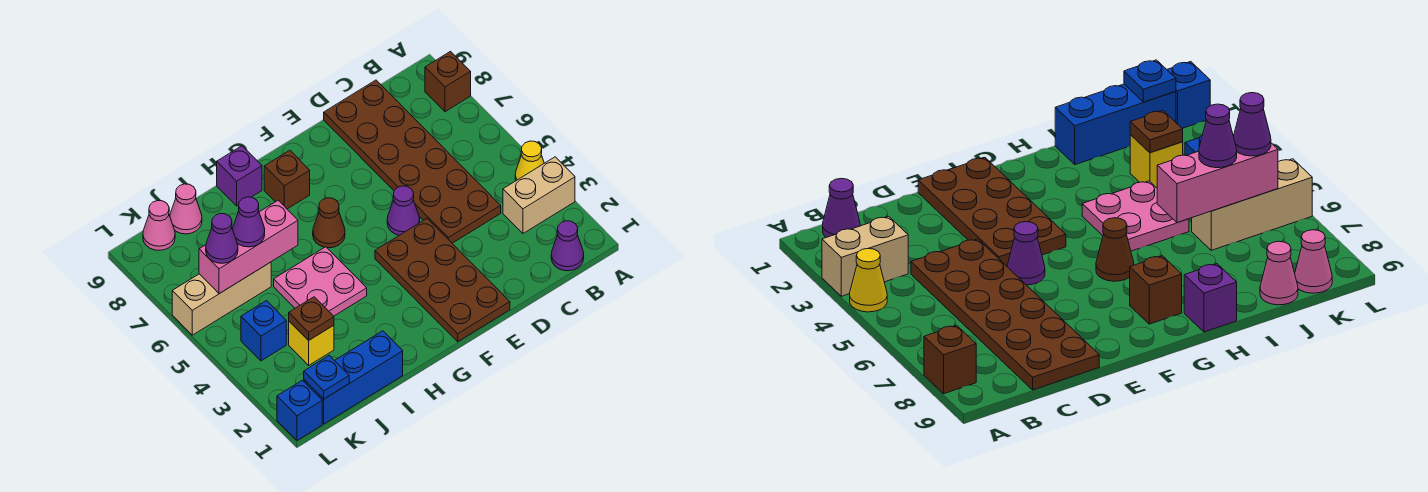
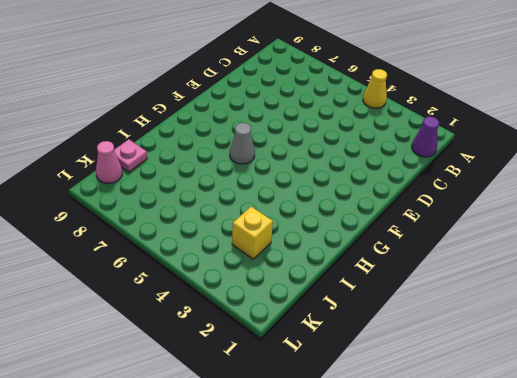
grey 1x1 cone [230,123,255,164] -> brown 1x1 cone [313,198,345,248]
pink 1x1 plate [114,139,147,172] -> pink 1x1 cone [170,184,202,234]
none -> tan 1x2 brick [503,157,575,233]
none -> brown 1x1 brick [425,52,471,112]
none -> brown 2x6 plate [324,80,501,243]

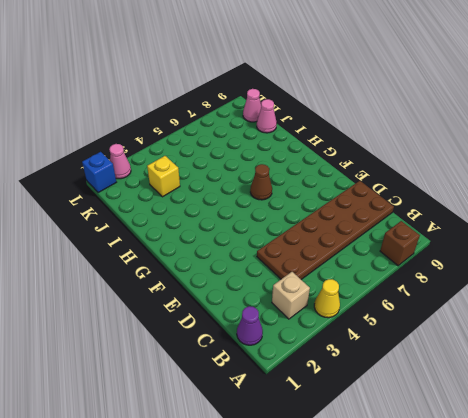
tan 1x1 brick [272,272,310,319] -> tan 1x2 brick [503,157,575,233]
pink 1x1 cone [109,144,131,179] -> none
none -> brown 2x4 plate [375,219,510,341]
none -> purple 1x1 cone [387,186,420,235]
none -> brown 1x1 brick [264,150,310,209]

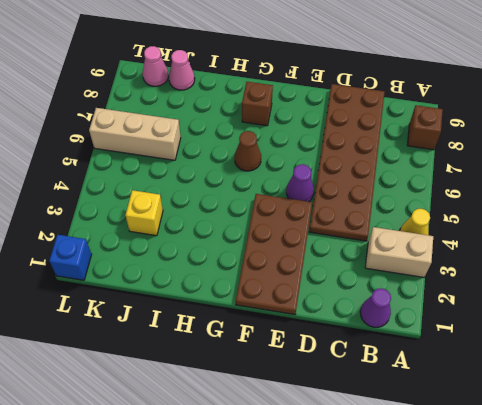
none -> pink 2x2 plate [274,247,367,316]
none -> purple 1x1 brick [217,146,262,206]
none -> blue 1x3 brick [304,331,403,424]

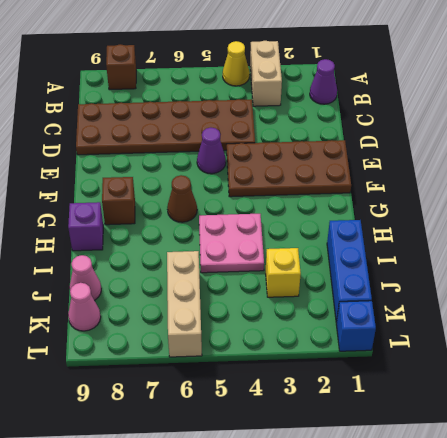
none -> blue 1x1 brick [241,301,286,361]
none -> pink 1x3 brick [199,200,298,294]
none -> brown 1x1 plate [289,297,334,340]

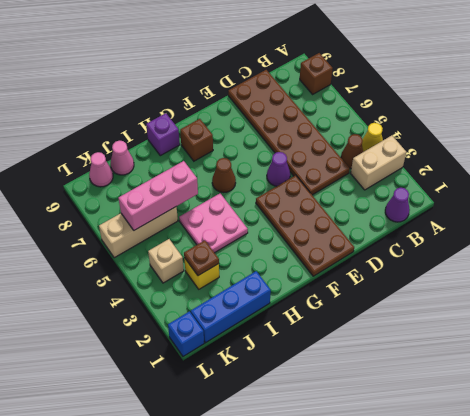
brown 1x1 cone [341,134,363,169] -> none
tan 1x1 brick [148,239,184,283] -> blue 1x1 brick [241,301,286,361]
none -> blue 1x1 plate [304,355,349,399]
none -> purple 1x1 cone [233,197,265,247]
none -> purple 1x1 cone [206,213,238,263]

